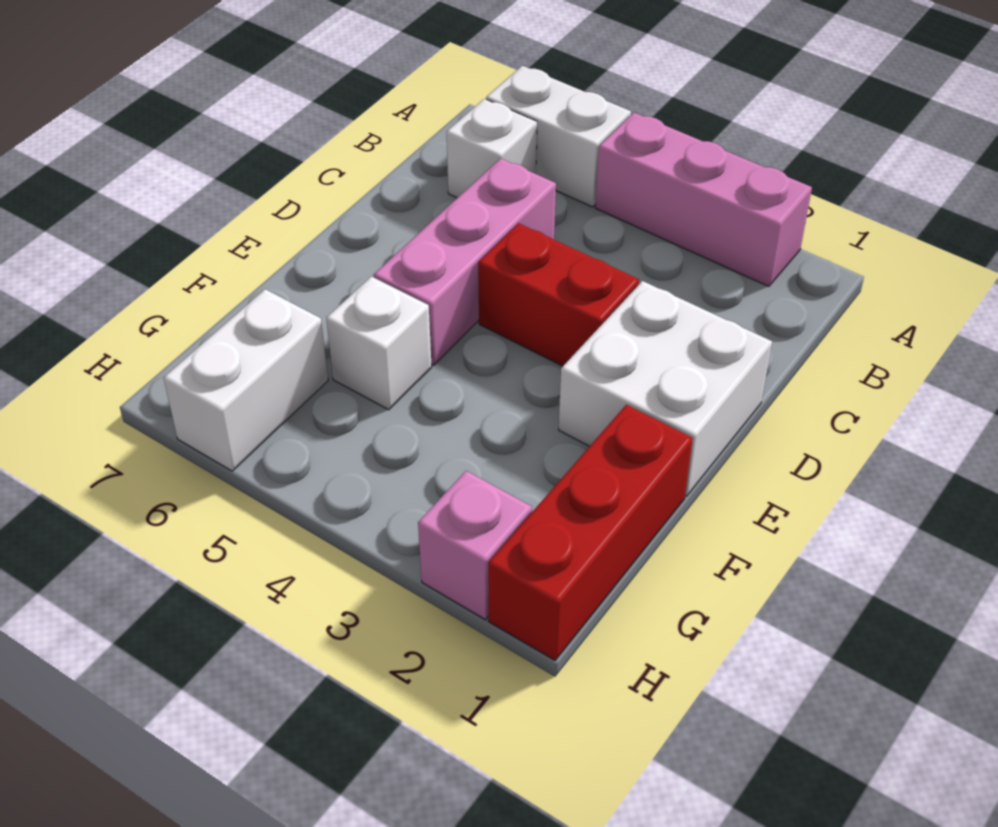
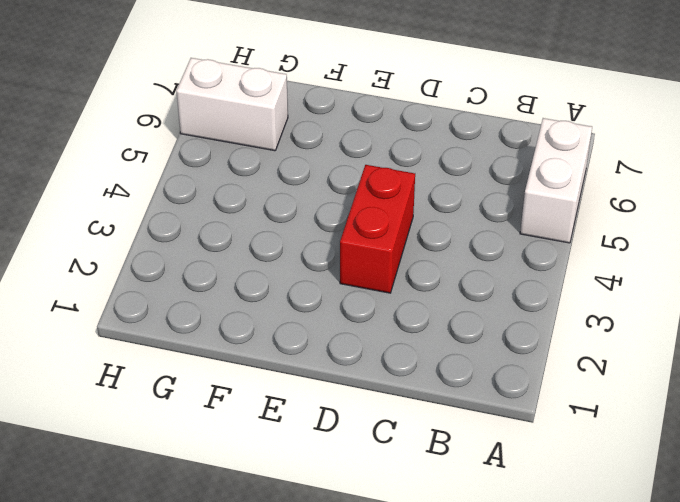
none -> pink 1x3 brick [595,113,812,286]
none -> white 1x1 brick [447,99,537,198]

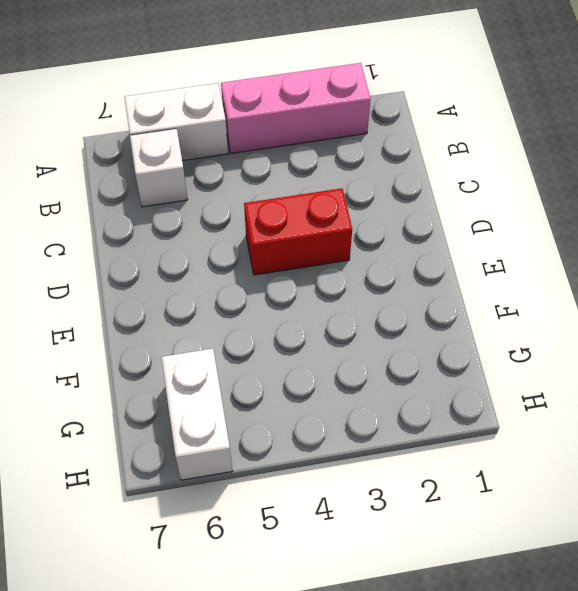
none -> pink 1x3 brick [374,158,556,365]
none -> white 2x2 brick [559,281,772,496]

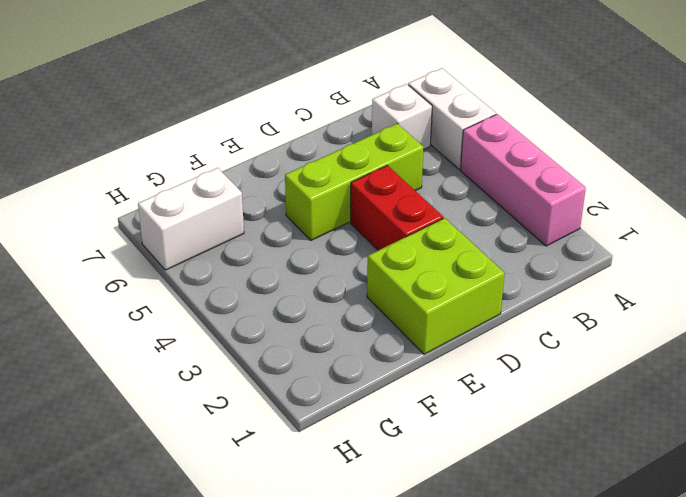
lime 1x3 brick [285,124,424,240] -> pink 1x3 brick [374,158,556,365]
lime 2x2 brick [367,218,505,354] -> white 2x2 brick [559,281,772,496]
none -> red 1x3 brick [488,405,693,660]
none -> white 1x1 brick [326,277,432,410]

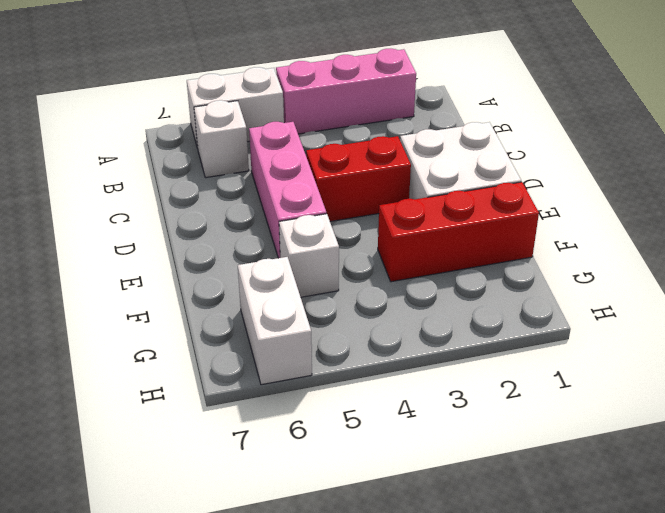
red 1x3 brick [378,182,539,282] -> red 1x3 brick turned to [488,405,693,660]
none -> pink 1x1 brick [418,471,532,620]

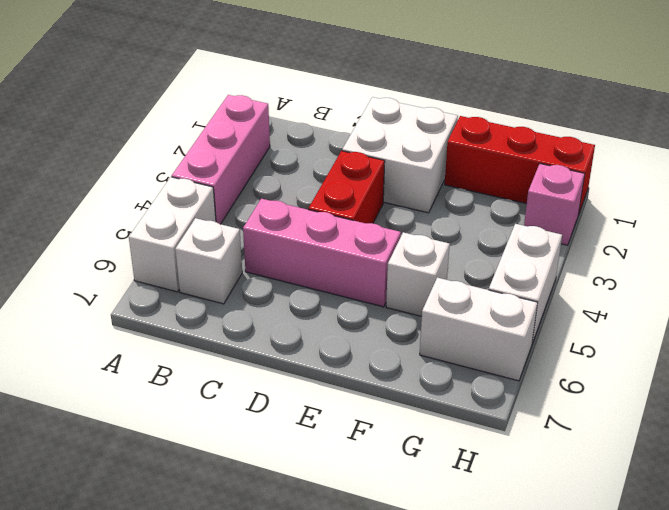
white 1x2 brick [489,224,562,344] -> none

